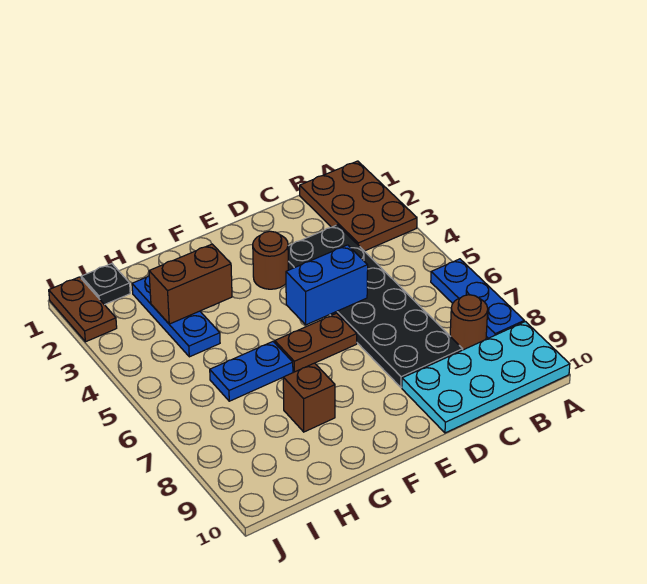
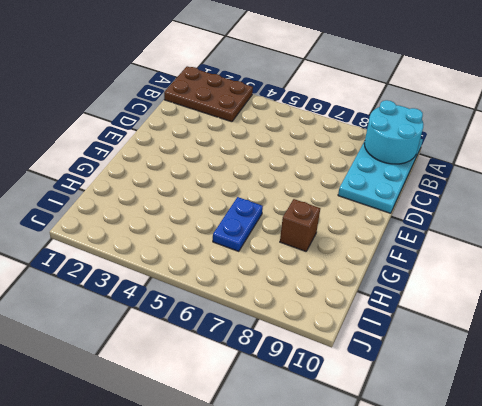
cyan 2x2 round brick [364,100,424,164] -> none
none -> blue 1x3 plate [431,259,524,338]
none -> brown 1x1 round brick [450,295,488,350]
none -> black 2x6 plate [288,225,463,387]

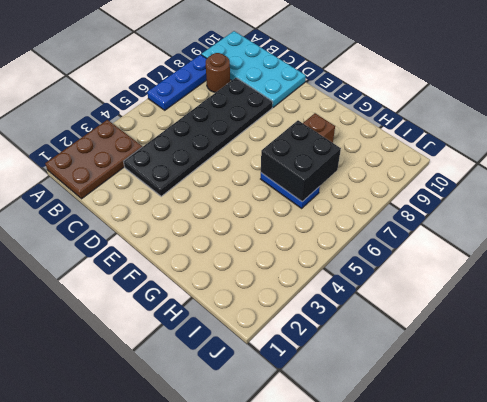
black 2x2 brick [261,120,341,202] -> none
none -> brown 1x1 round brick [253,231,288,289]
none -> brown 1x2 plate [275,313,357,372]
none -> blue 1x3 plate [132,276,220,357]

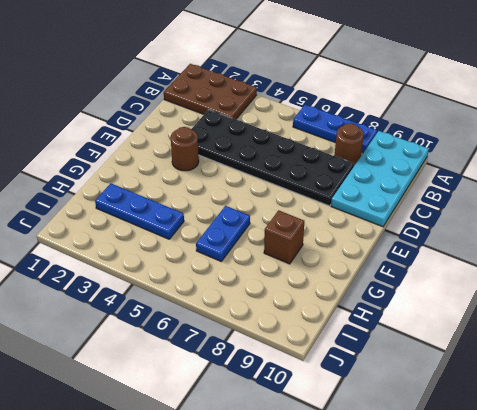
none -> brown 1x2 plate [275,313,357,372]
none -> black 1x1 plate [81,264,130,305]
none -> brown 1x2 plate [49,277,117,342]

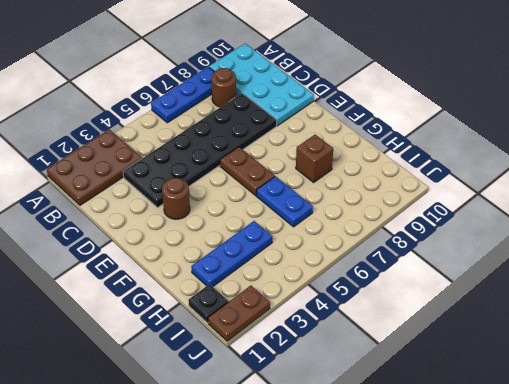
none -> blue 1x2 brick [286,245,368,325]
none -> brown 1x2 brick [149,244,232,324]

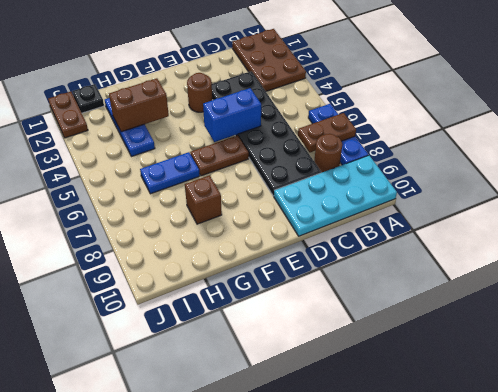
brown 1x2 plate [298,113,356,152] -> none

